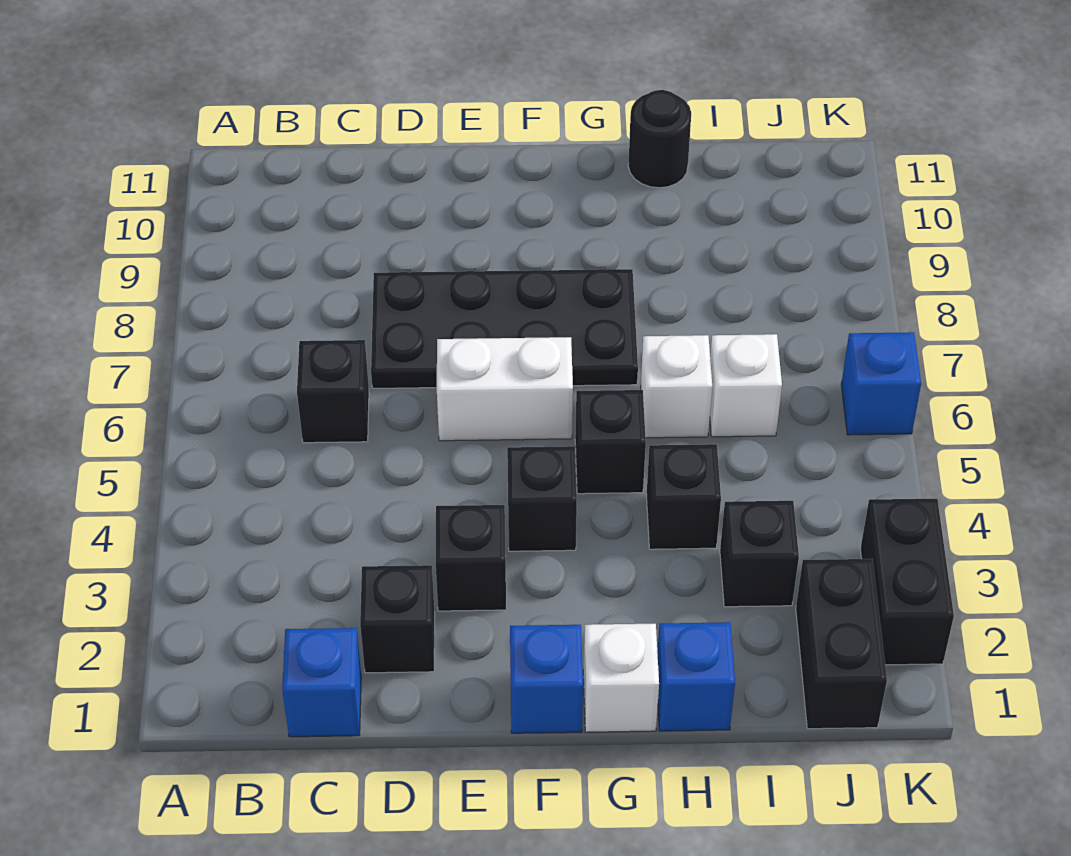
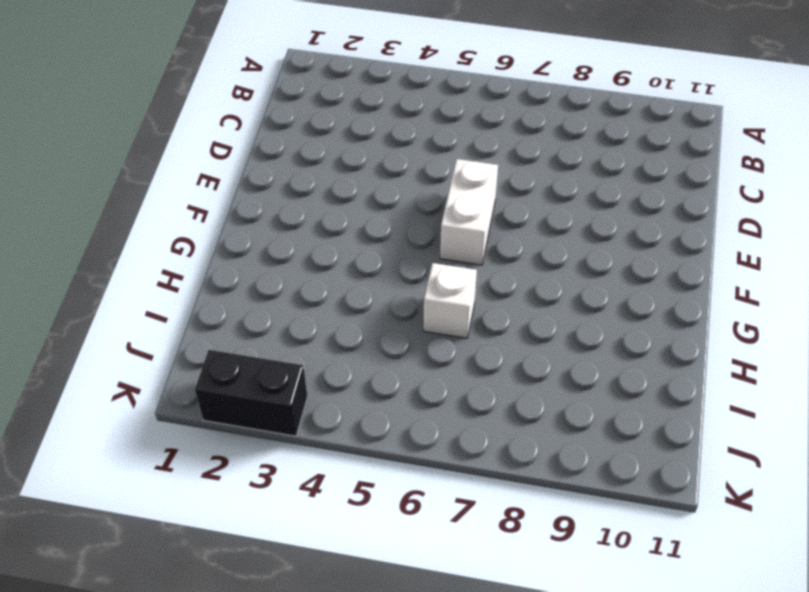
none -> blue 1x1 brick [282,628,361,737]
none -> black 1x1 brick [297,340,369,443]
none -> black 1x1 brick [360,565,435,673]

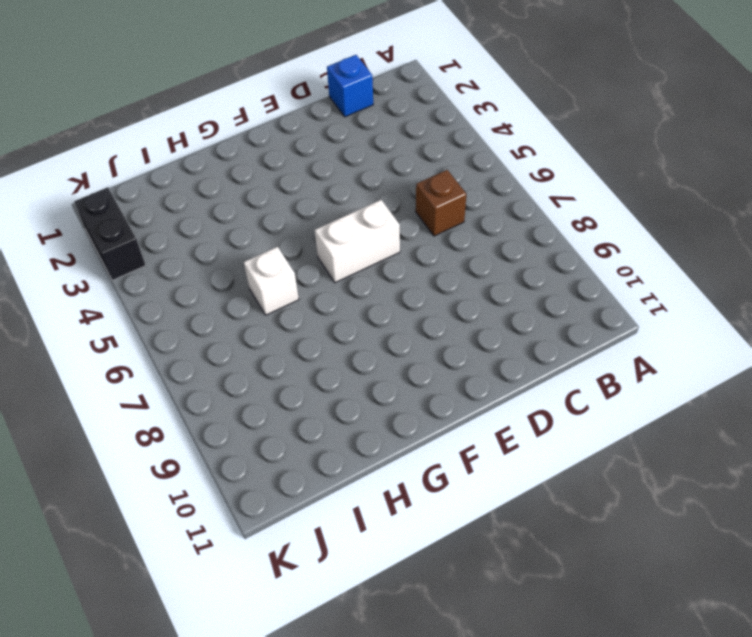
brown 1x1 brick [416,170,466,236] -> black 1x1 brick [297,340,369,443]
none -> black 1x1 brick [360,565,435,673]
none -> black 2x4 plate [371,269,638,388]
none -> black 1x1 brick [436,505,506,611]

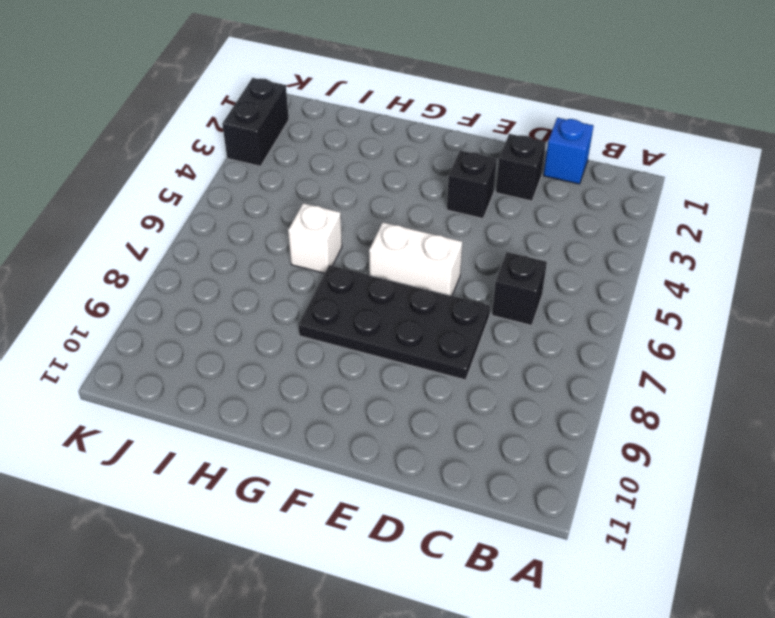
none -> blue 1x1 brick [510,625,583,733]
none -> black 1x1 brick [507,446,577,551]
none -> white 1x1 brick [583,624,659,732]

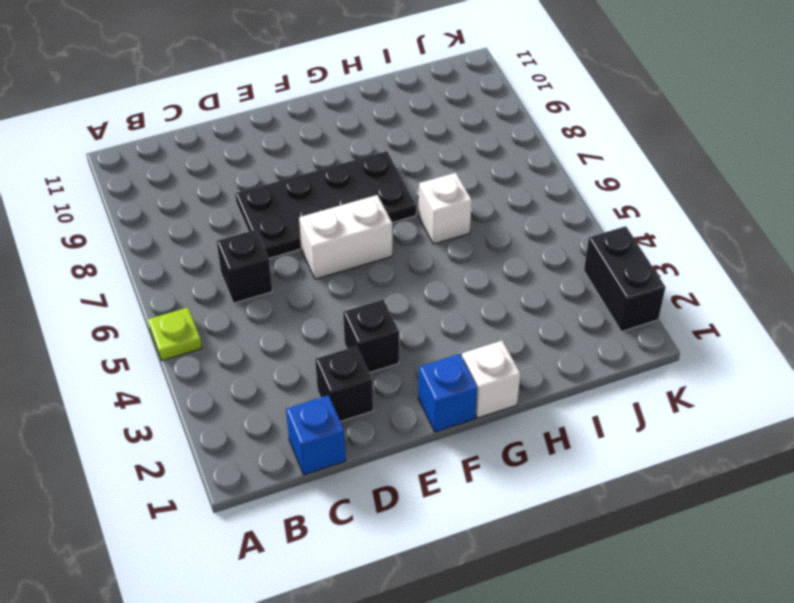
lime 1x1 plate [148,308,202,361] -> none
none -> black 1x1 brick [507,446,577,551]
none -> black 1x1 brick [575,390,646,494]
none -> blue 1x1 brick [657,622,735,731]

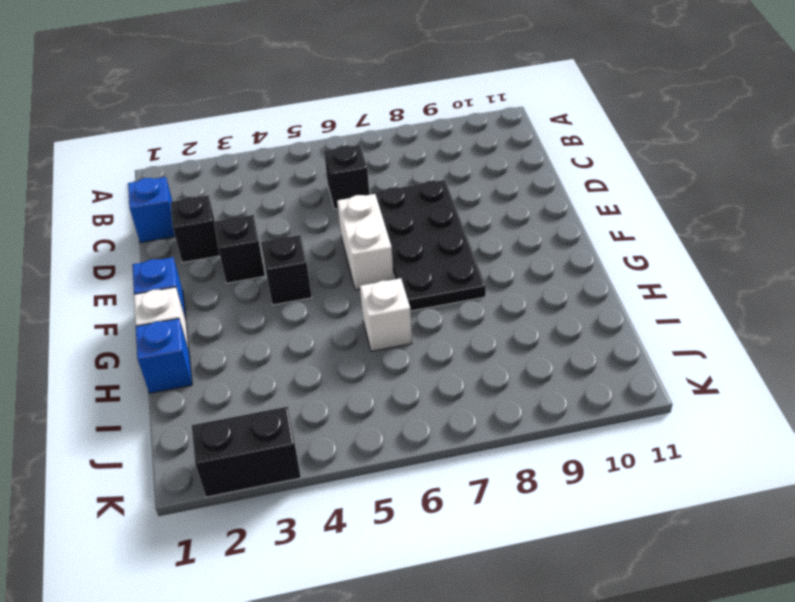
none -> black 1x1 brick [575,390,646,494]
none -> black 1x1 brick [647,444,721,549]
none -> black 1x1 round brick [628,90,691,188]

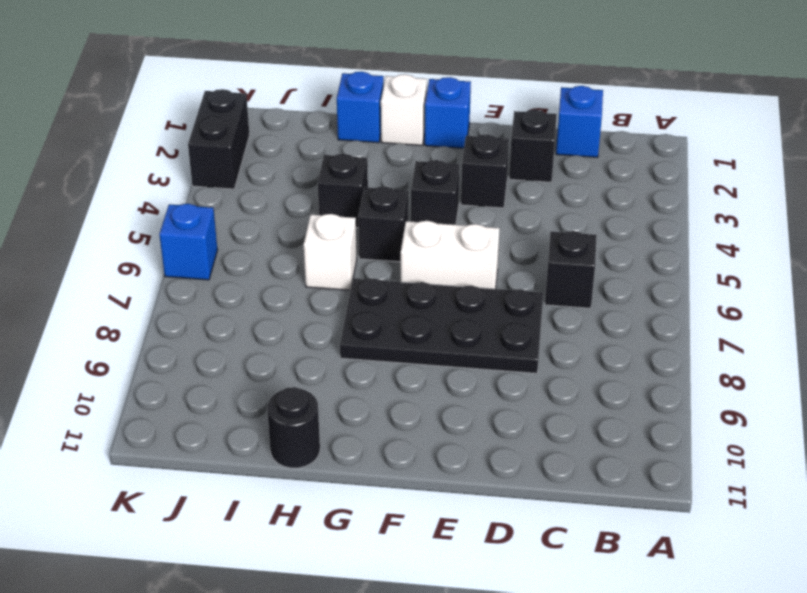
none -> black 1x1 brick [720,501,799,607]
none -> white 1x1 brick [710,334,782,437]
none -> black 1x2 brick [796,559,887,729]

